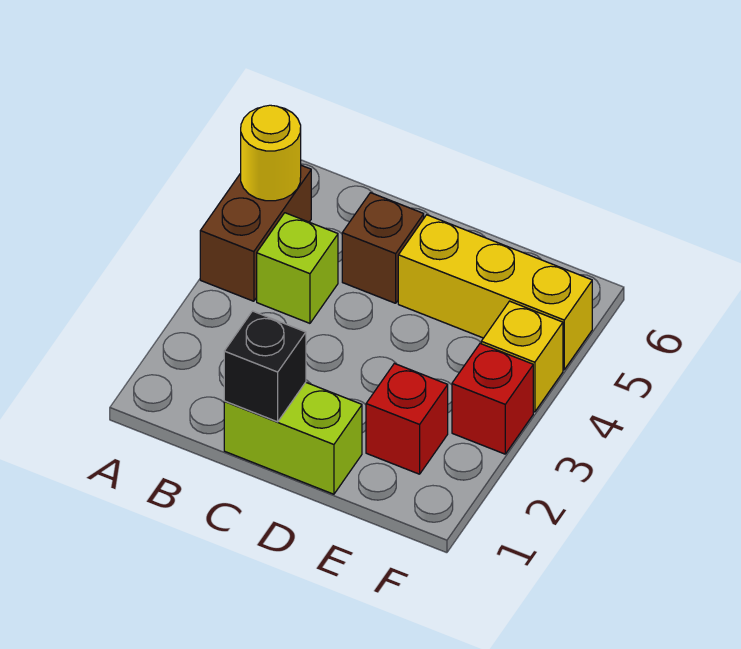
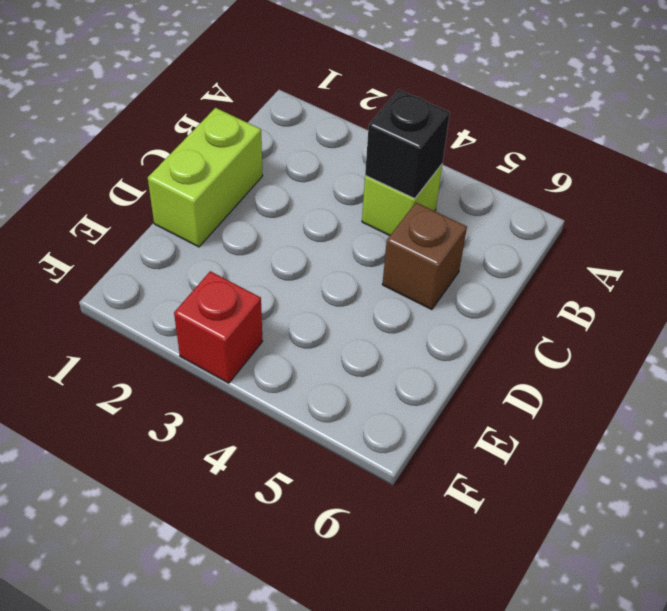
black 1x1 brick [365,89,450,199] -> black 1x1 brick moved to [224,311,306,422]
none -> brown 1x2 brick [200,165,311,301]
none -> yellow 1x3 brick [398,215,592,370]

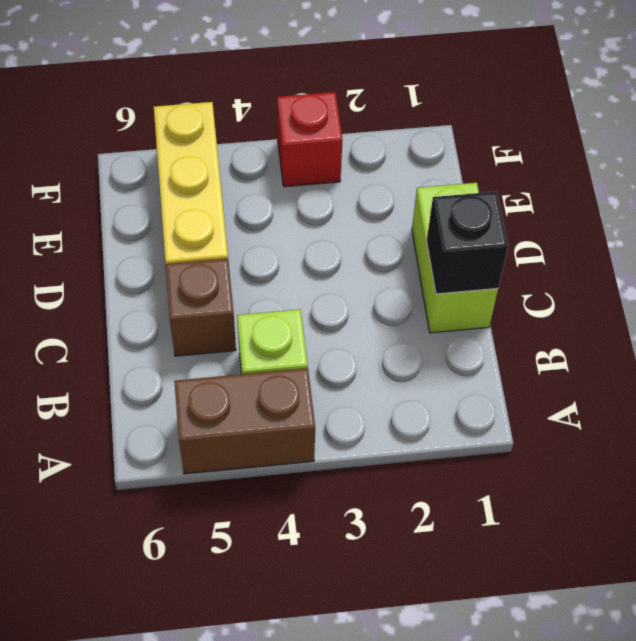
none -> red 1x1 brick [366,363,448,474]
none -> yellow 1x1 brick [481,301,563,412]

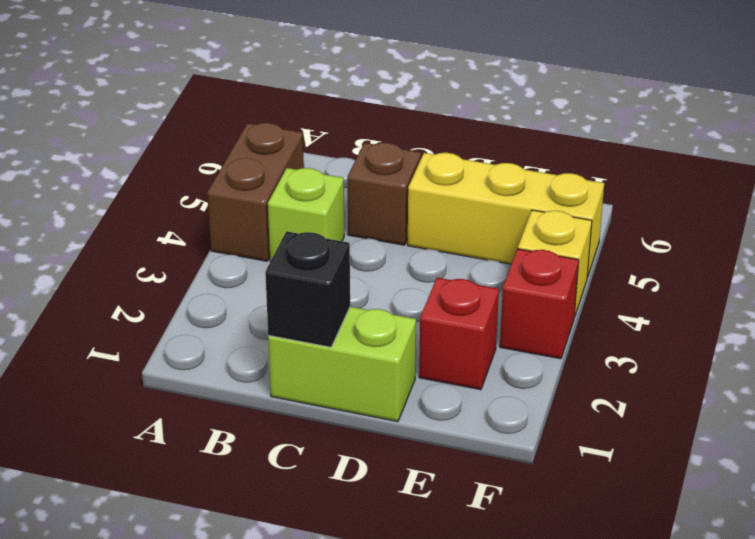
none -> yellow 1x1 round brick [241,105,301,201]

